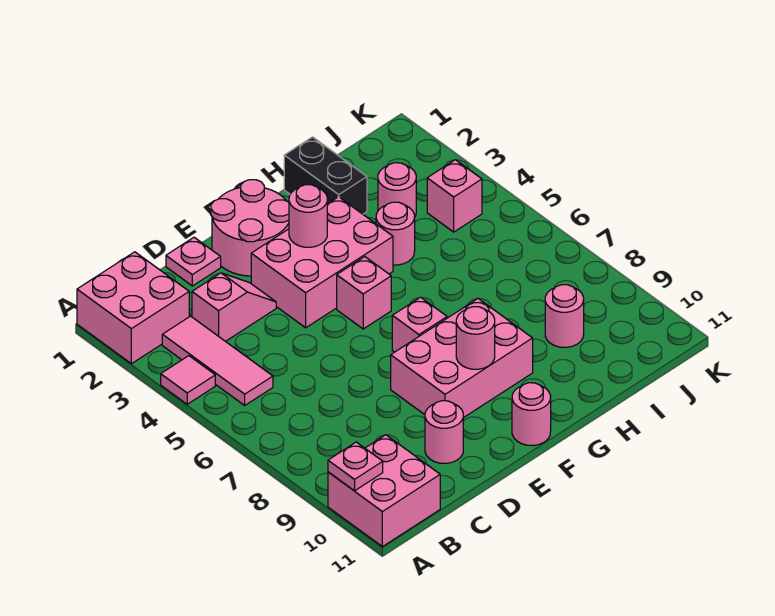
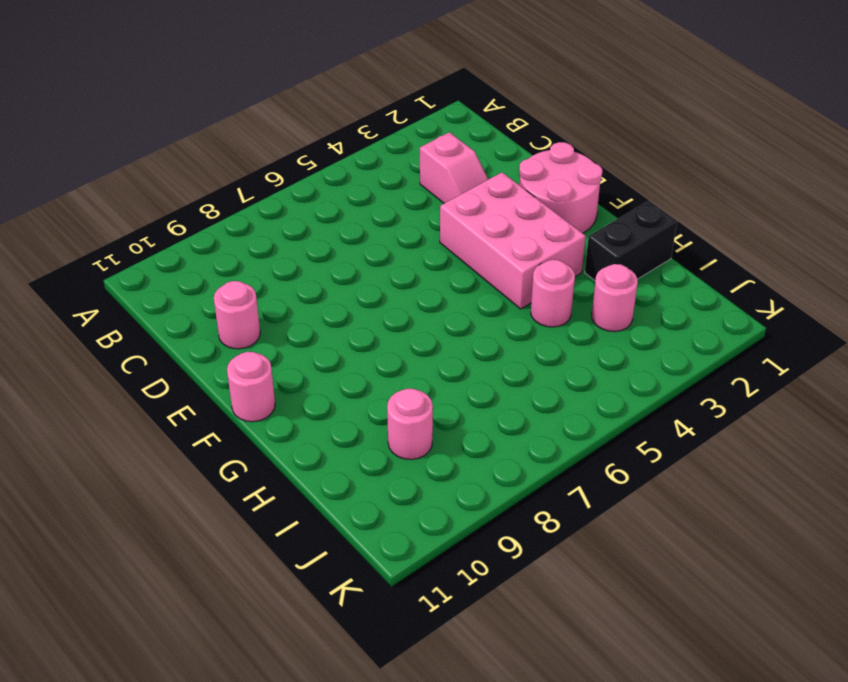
none -> pink 2x2 brick [77,252,189,364]
none -> pink 1x1 tile [161,356,215,404]
none -> pink 2x2 brick [328,435,440,547]

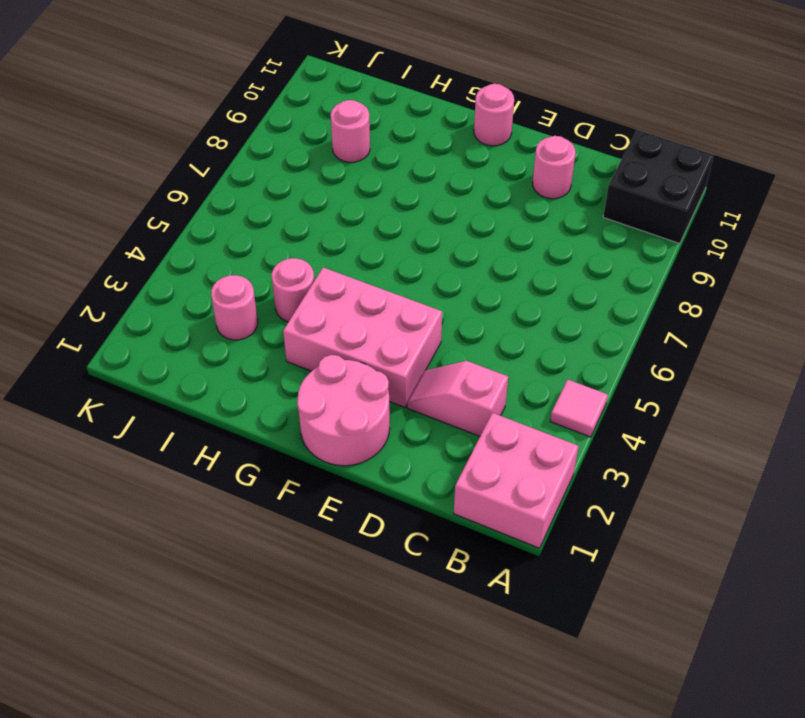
black 2x2 brick [603,130,714,244] -> pink 2x2 brick [328,435,440,547]
none -> pink 1x3 tile [162,316,273,405]
none -> pink 1x1 plate [166,237,221,286]
none -> pink 2x3 brick [391,299,533,418]

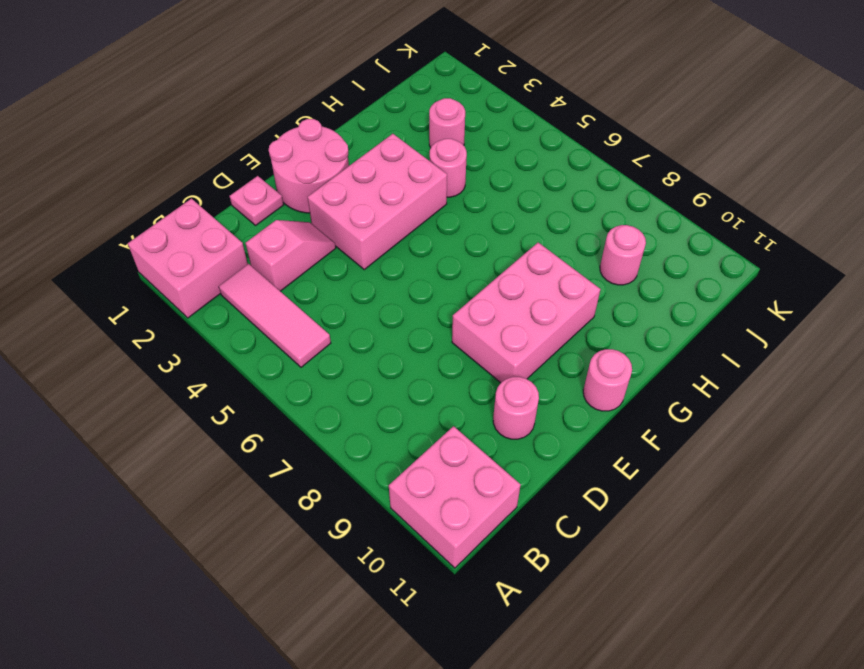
none -> pink 1x1 tile [161,356,215,404]
none -> pink 1x1 brick [337,257,391,329]
none -> pink 1x1 brick [392,297,447,352]

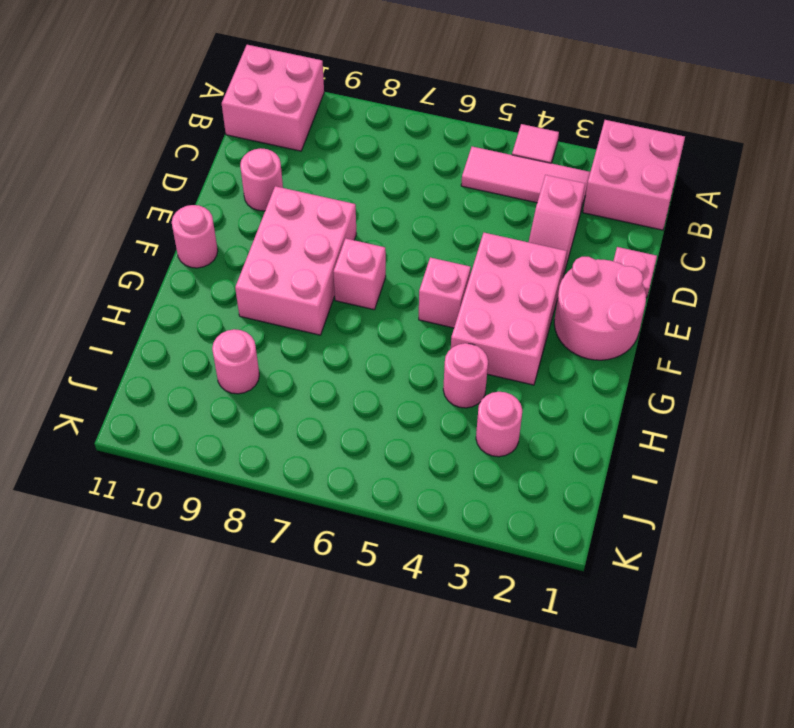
none -> black 1x2 brick [284,137,367,214]
none -> pink 1x1 brick [427,160,482,232]
none -> pink 1x1 plate [328,442,383,491]

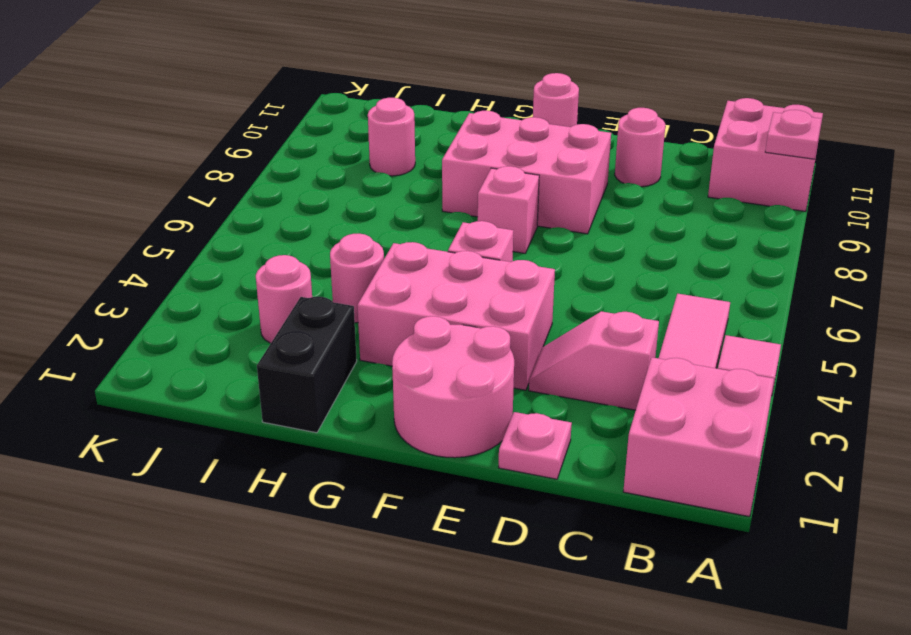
none -> pink 1x1 brick [427,160,482,232]
none -> pink 1x1 round brick [289,185,327,247]
none -> pink 1x1 round brick [456,307,495,369]

